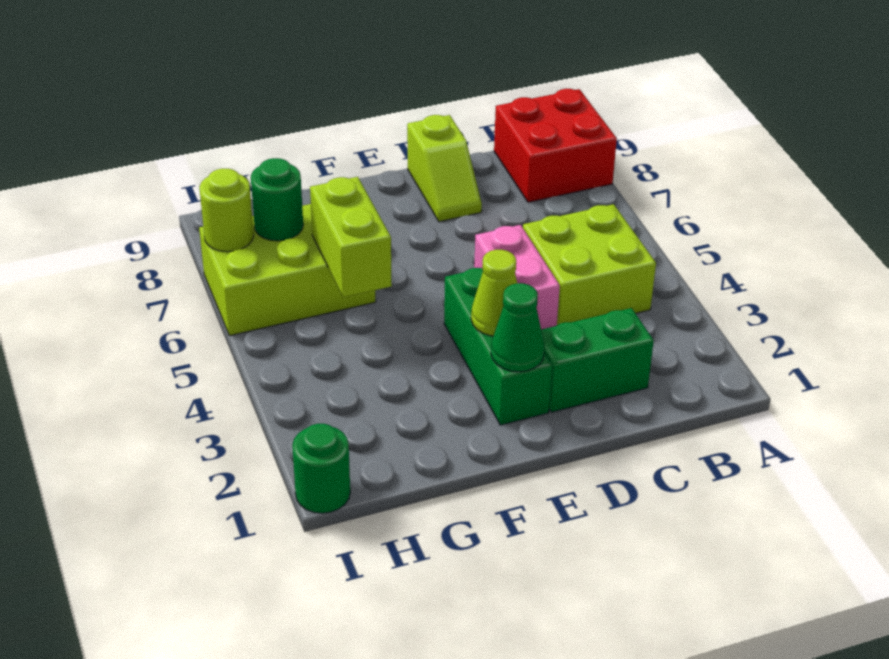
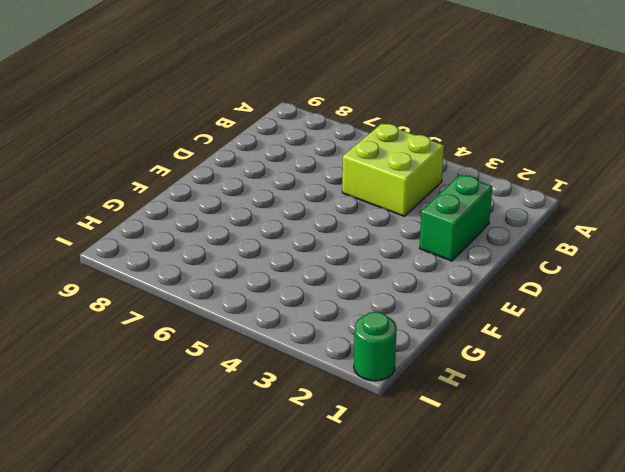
none -> red 2x2 brick [494,89,617,202]
none -> pink 1x2 brick [474,225,560,330]
none -> lime 1x2 slope [407,115,482,222]

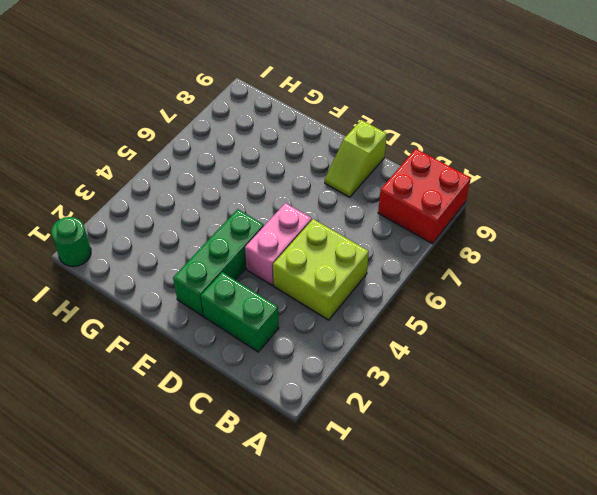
none -> lime 2x3 brick [199,204,376,336]
none -> green 1x1 cone [491,283,544,372]
none -> lime 1x1 cone [471,250,517,336]

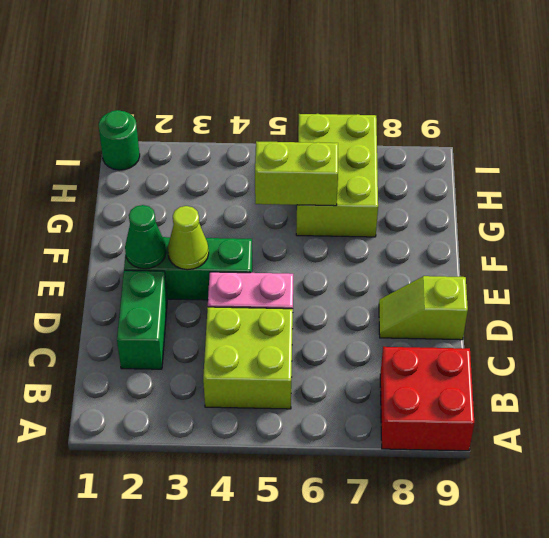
none -> green 1x1 round brick [251,158,303,241]
none -> lime 1x1 round brick [199,169,254,252]

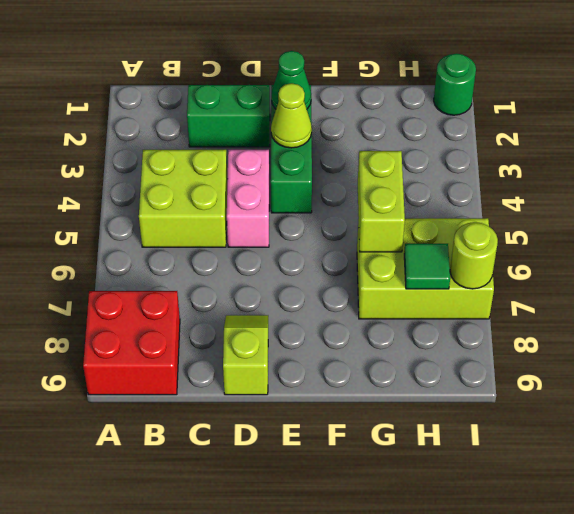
green 1x1 tile [404,244,450,289] -> green 1x1 round brick [251,158,303,241]

